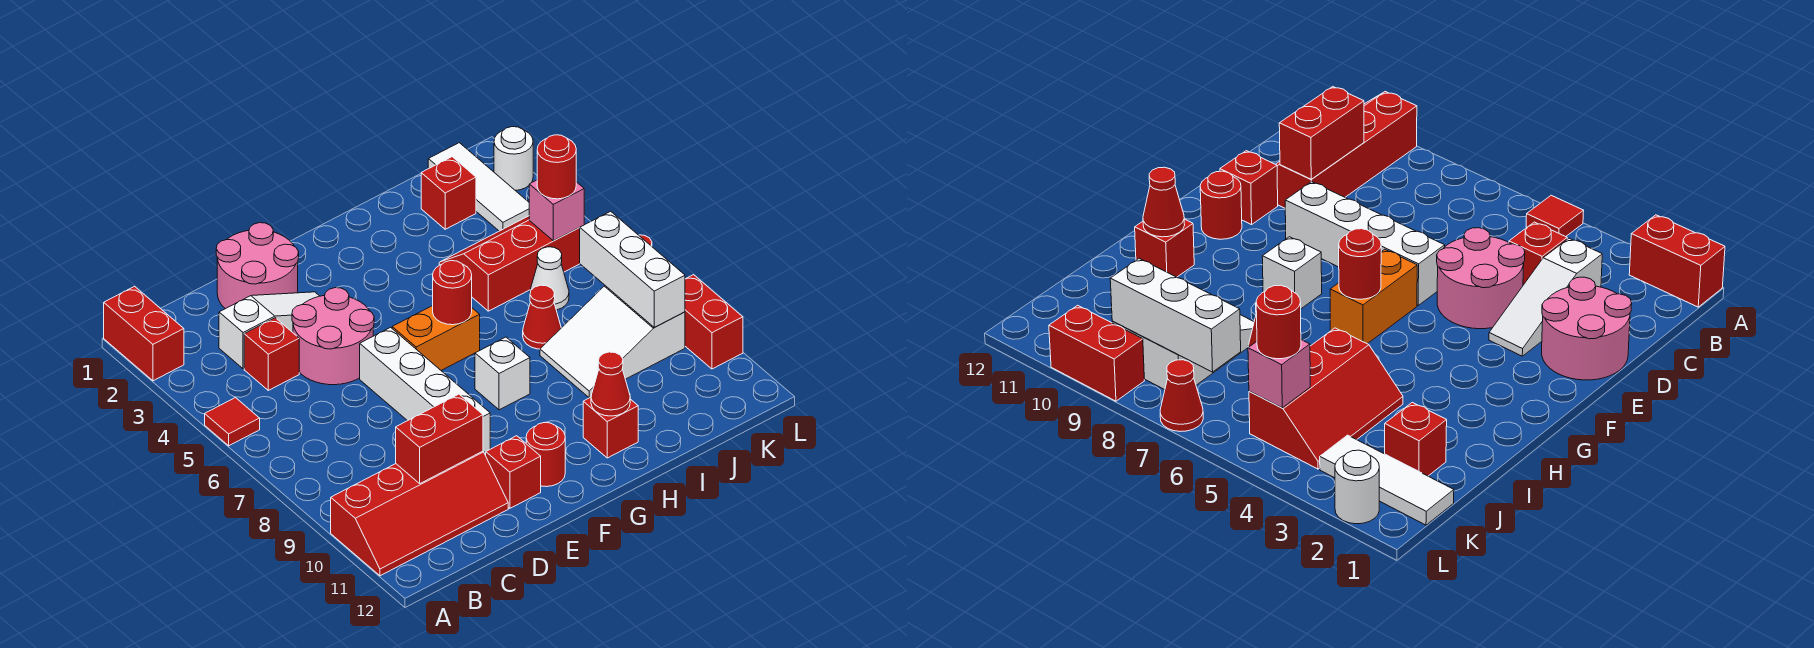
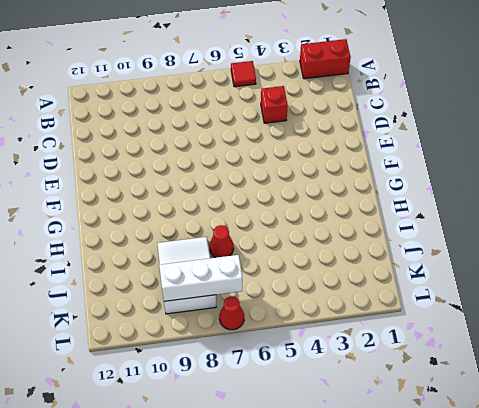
none -> red 2x4 slope [331,451,508,576]
none -> white 1x3 slope [219,292,319,369]
none -> pink 2x2 round brick [216,223,299,309]

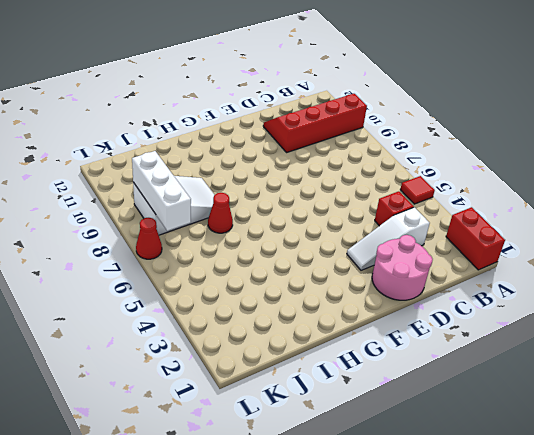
none -> pink 2x2 round brick [292,288,374,385]
none -> white 1x4 brick [360,327,490,452]
none -> red 1x1 brick [486,436,541,508]

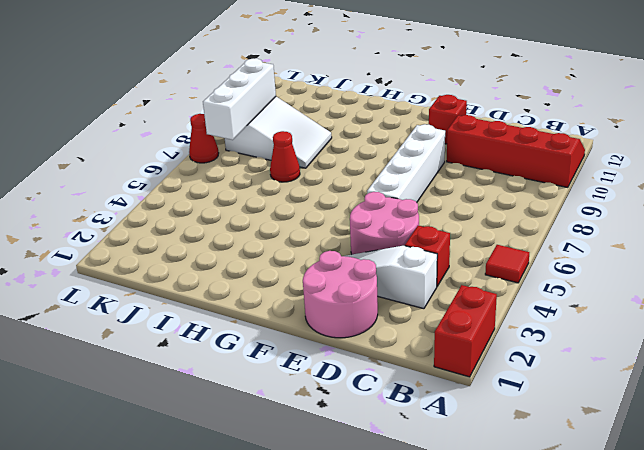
none -> orange 1x2 brick [392,306,480,370]
none -> red 1x1 round brick [526,423,565,487]
none -> white 1x1 brick [475,337,530,410]

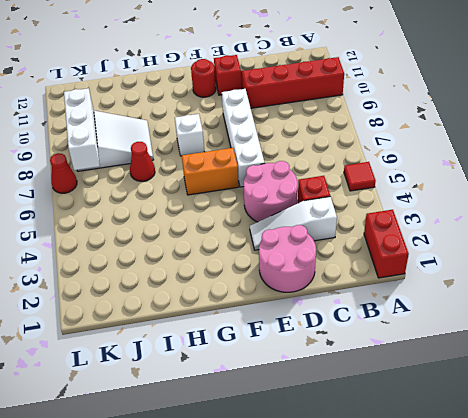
none -> red 1x1 brick [583,397,638,458]
none -> red 2x3 slope [439,216,580,311]
none -> red 1x1 brick [421,157,476,229]

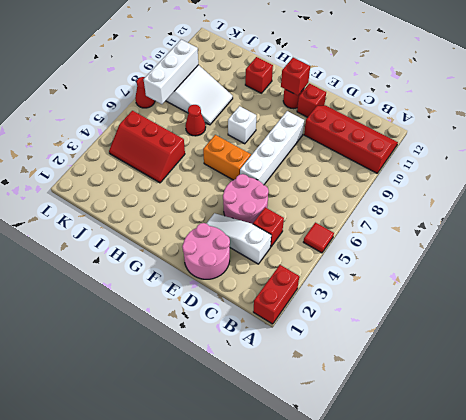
red 1x1 brick [281,58,310,95] -> red 1x1 brick moved to [421,157,476,229]
none -> white 1x1 cone [530,247,569,310]
none -> white 1x3 tile [428,143,529,231]
none -> white 1x1 round brick [494,127,533,190]

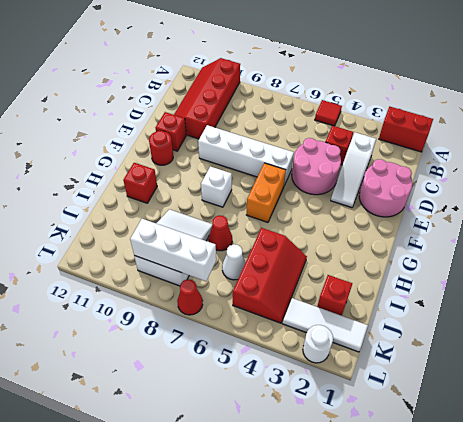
none -> red 1x2 brick [685,275,743,369]
none -> red 1x2 brick [396,394,483,483]
none -> red 1x1 round brick [433,261,472,325]

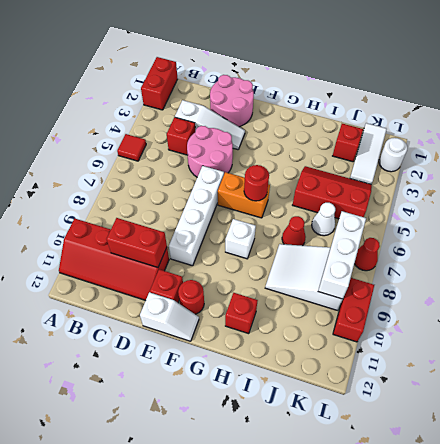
white 1x2 slope [140,292,199,341] -> none
none -> red 1x1 cone [591,352,630,416]
none -> pink 1x1 brick [529,180,584,241]
none -> red 1x1 round brick [537,135,576,199]

